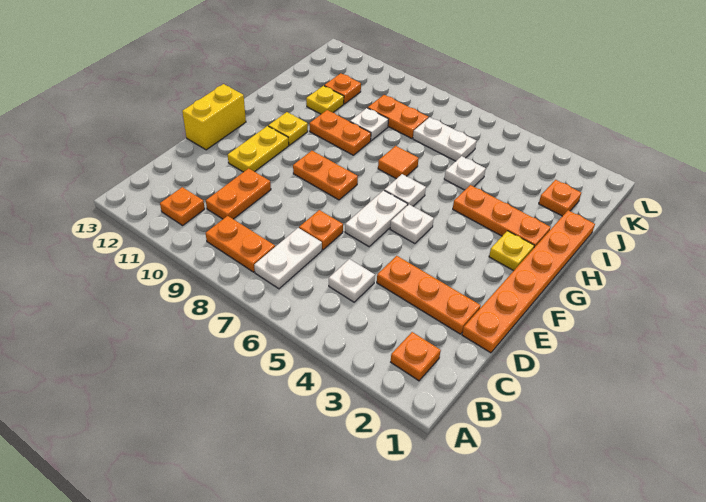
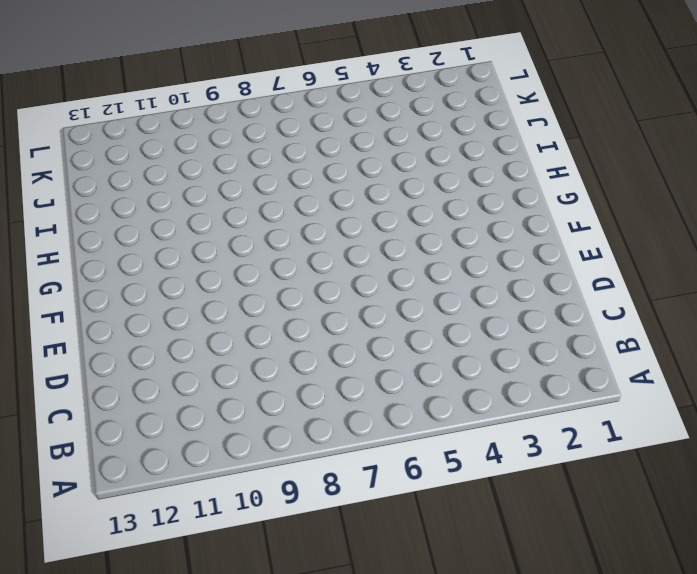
none -> orange 1x1 plate [391,332,441,381]
none -> white 1x2 plate [254,228,322,289]
none -> orange 1x2 plate [206,216,275,272]

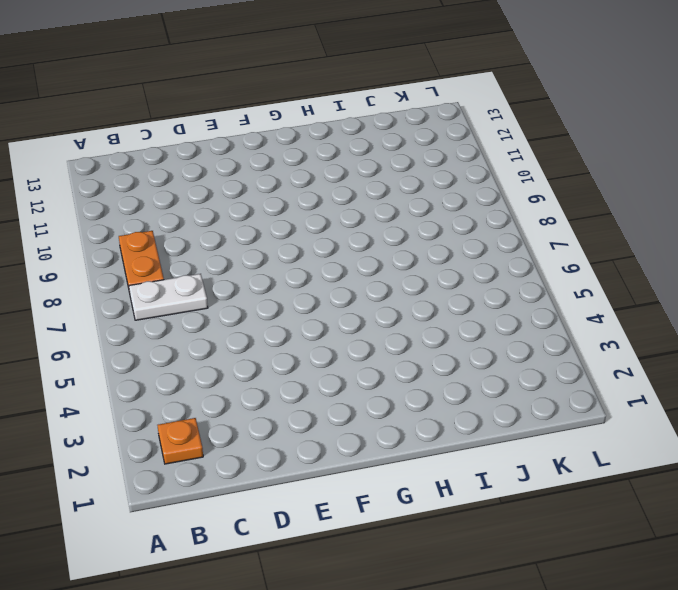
none -> orange 1x1 plate [160,187,205,225]
none -> white 1x1 plate [329,259,375,302]
none -> orange 1x2 plate [206,168,271,219]

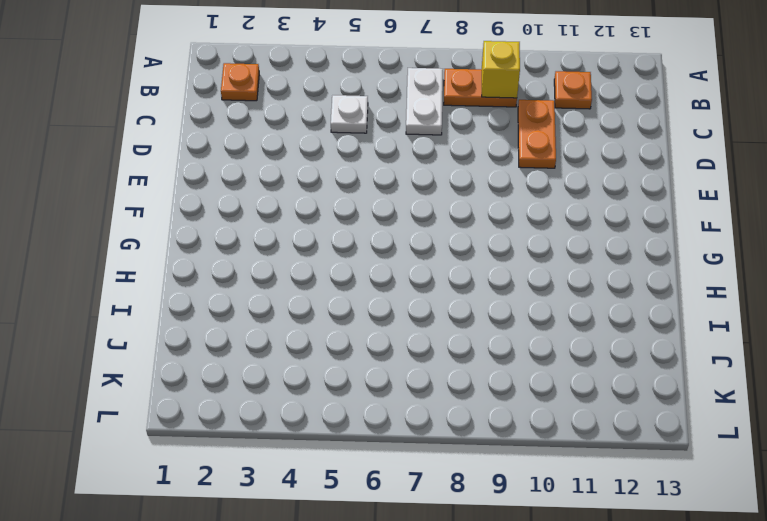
yellow 1x1 brick [482,41,520,98] -> none
none -> orange 1x6 plate [462,210,595,353]
none -> orange 1x3 plate [377,256,481,334]
none -> orange 1x1 plate [299,210,343,250]

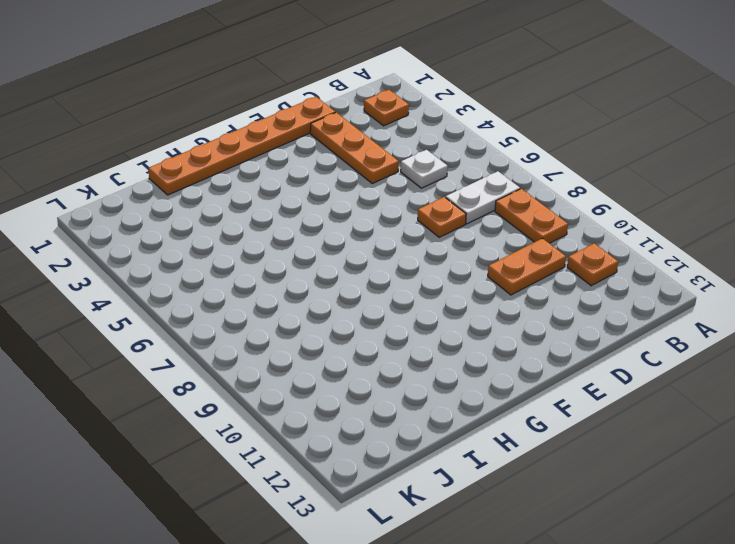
none -> white 1x2 plate [345,190,408,247]
none -> yellow 1x2 plate [228,126,289,172]
none -> yellow 1x2 brick [182,84,246,150]

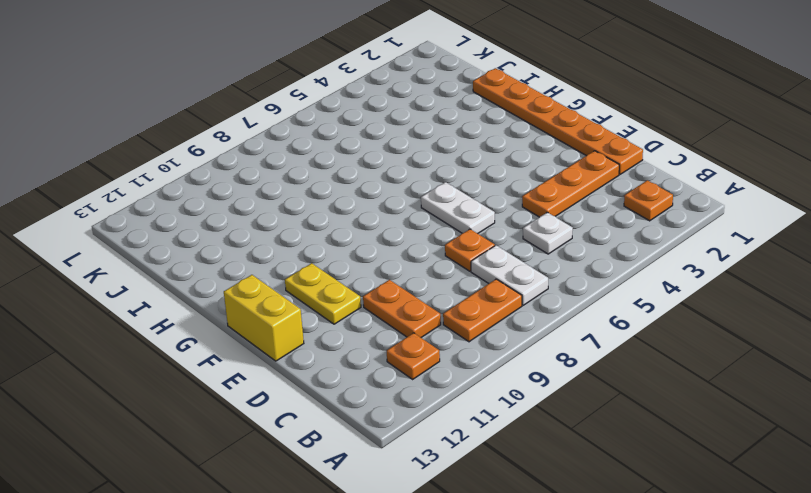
none -> white 1x1 plate [390,205,434,244]
none -> orange 1x2 plate [293,151,358,200]
none -> yellow 1x1 plate [489,231,534,271]

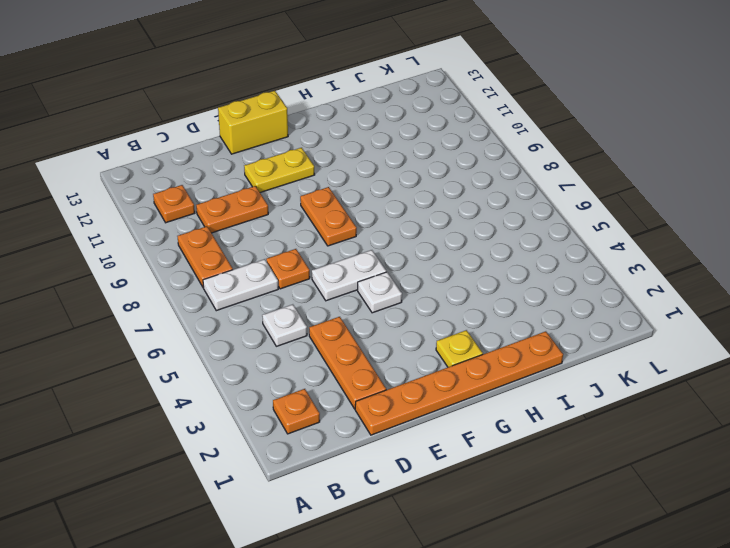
none -> white 1x1 plate [384,174,426,206]
none -> yellow 1x1 plate [268,112,308,145]
none -> orange 1x3 plate [453,185,551,247]

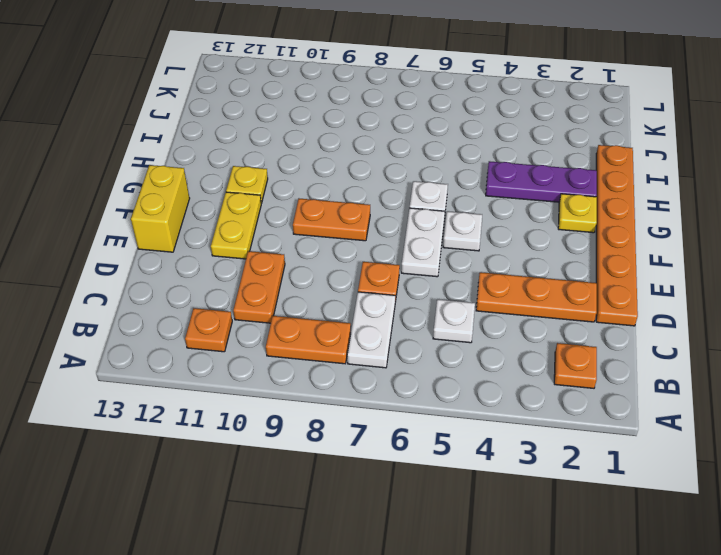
purple 1x3 plate [486,161,597,202] -> orange 1x3 plate [453,185,551,247]
none -> orange 1x1 tile [378,146,419,179]
none -> orange 1x2 plate [309,110,371,155]
none -> white 1x1 plate [444,156,486,190]

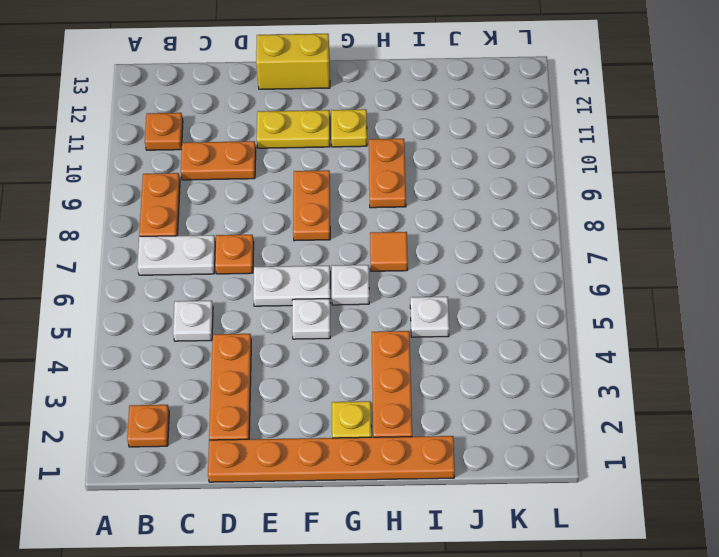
none -> white 1x1 plate [350,108,388,141]
none -> yellow 1x1 plate [306,86,344,114]
none -> orange 1x1 plate [539,180,581,216]

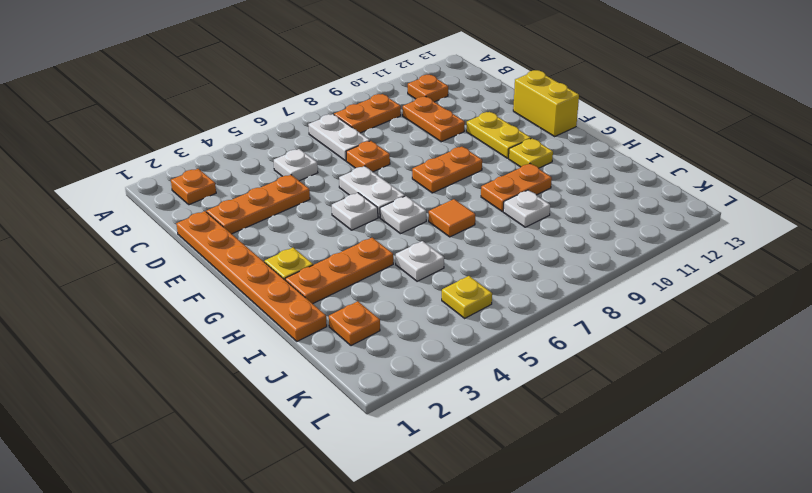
yellow 1x1 plate [442,276,492,318] -> yellow 1x1 plate moved to [306,86,344,114]
none -> white 1x2 plate [413,117,476,161]
none -> orange 1x2 plate [368,95,428,138]
none -> orange 1x1 plate [324,73,361,104]

